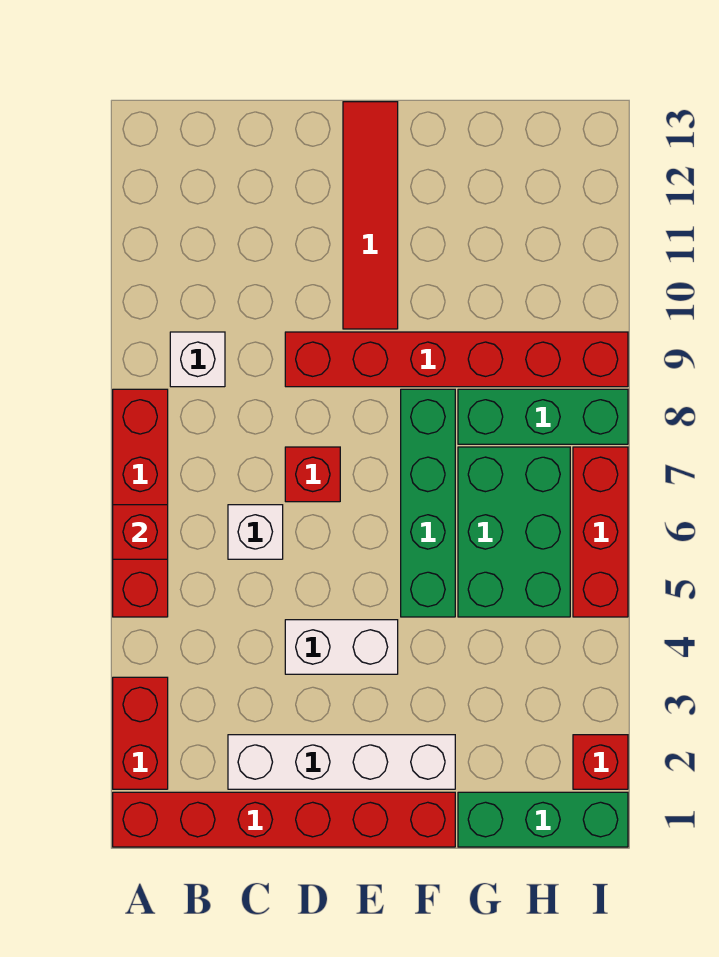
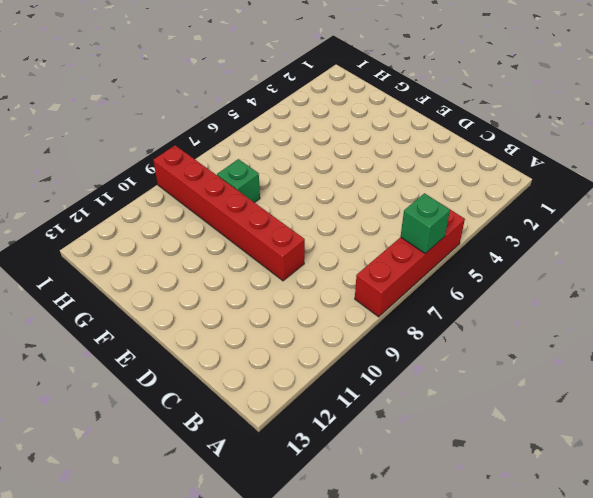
green 1x1 brick [401,193,450,254] -> red 1x1 brick [113,505,168,559]
green 1x1 brick [217,159,260,203] -> green 1x3 brick [458,389,628,444]
none -> red 1x6 brick [113,792,455,847]
none -> red 1x2 brick [113,677,168,789]
none -> white 1x1 brick [170,332,225,387]

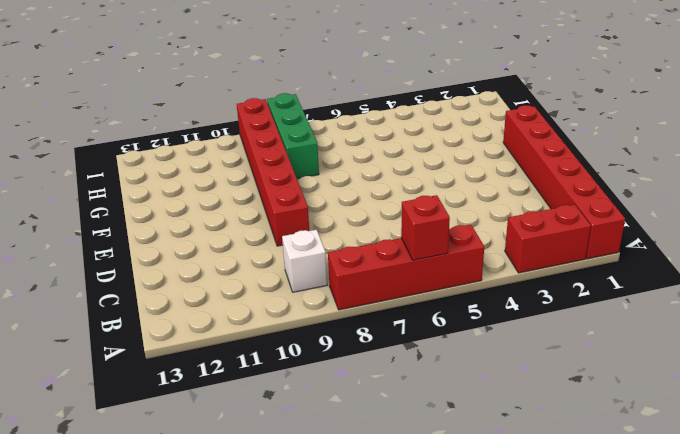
none -> white 1x4 brick [228,735,455,789]
none -> white 1x1 brick [228,505,283,559]
none -> white 1x2 brick [285,620,398,674]

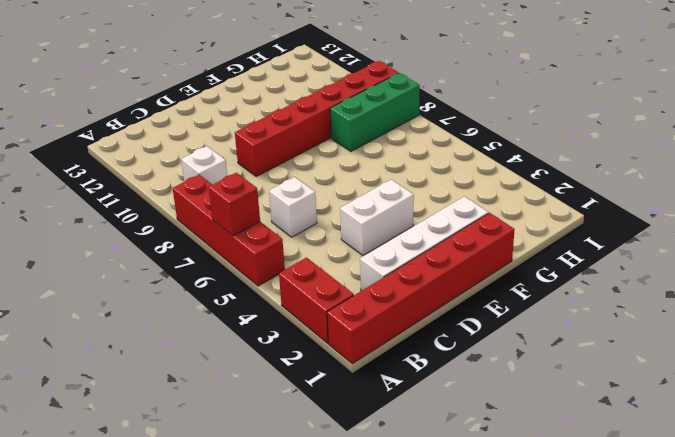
none -> red 1x1 brick [285,447,340,502]
none -> red 1x4 tile [343,102,398,329]
none -> green 1x4 brick [401,389,455,617]

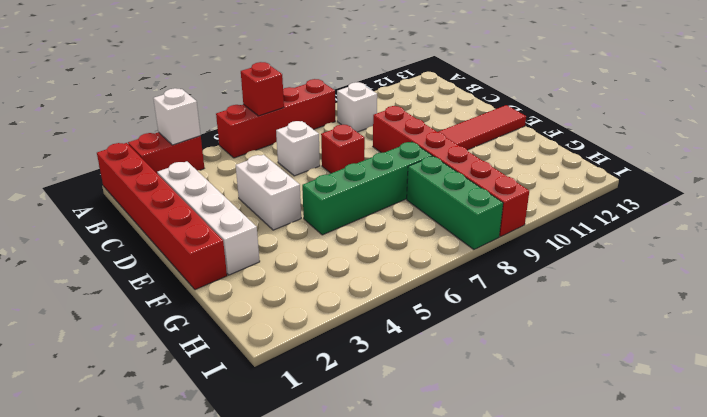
white 1x1 brick [153,88,201,145] -> none
none -> green 1x3 brick [458,792,628,847]
none -> green 2x3 brick [458,447,570,617]
none -> red 1x1 brick [573,735,628,789]

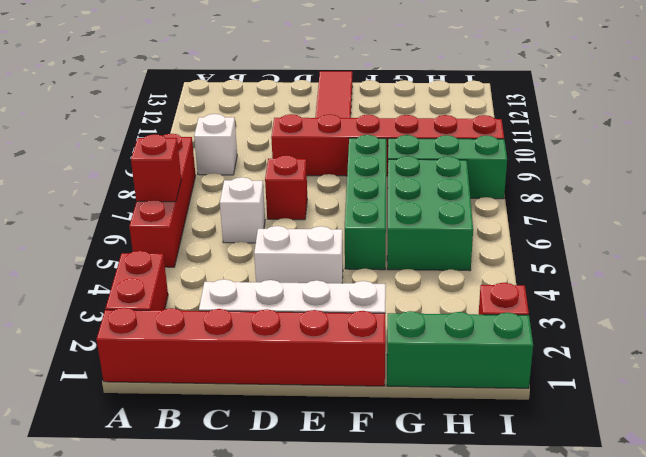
none -> red 1x3 brick [573,447,628,617]

